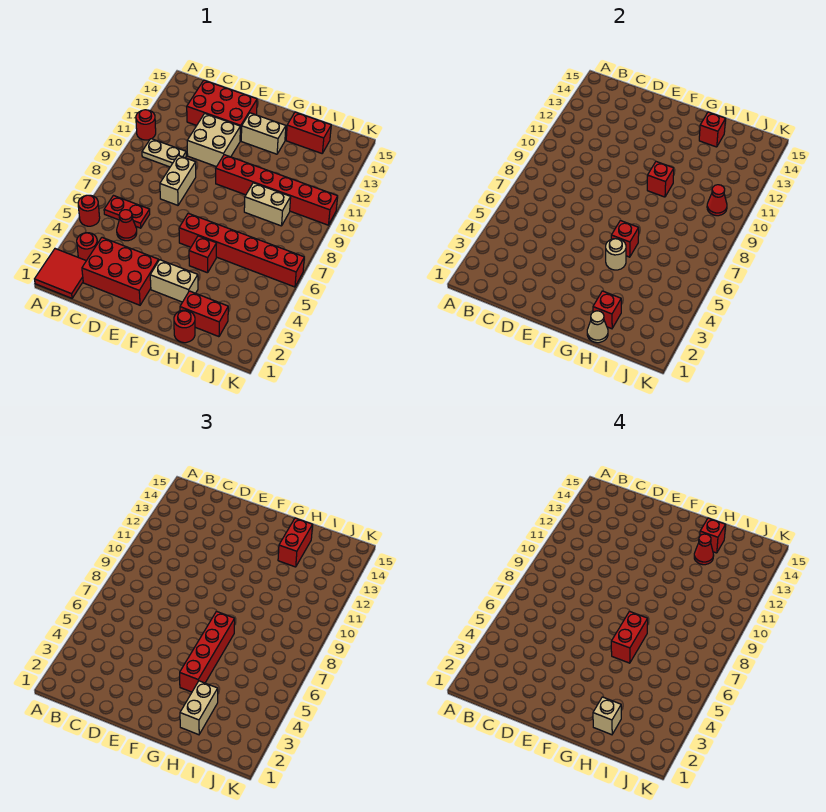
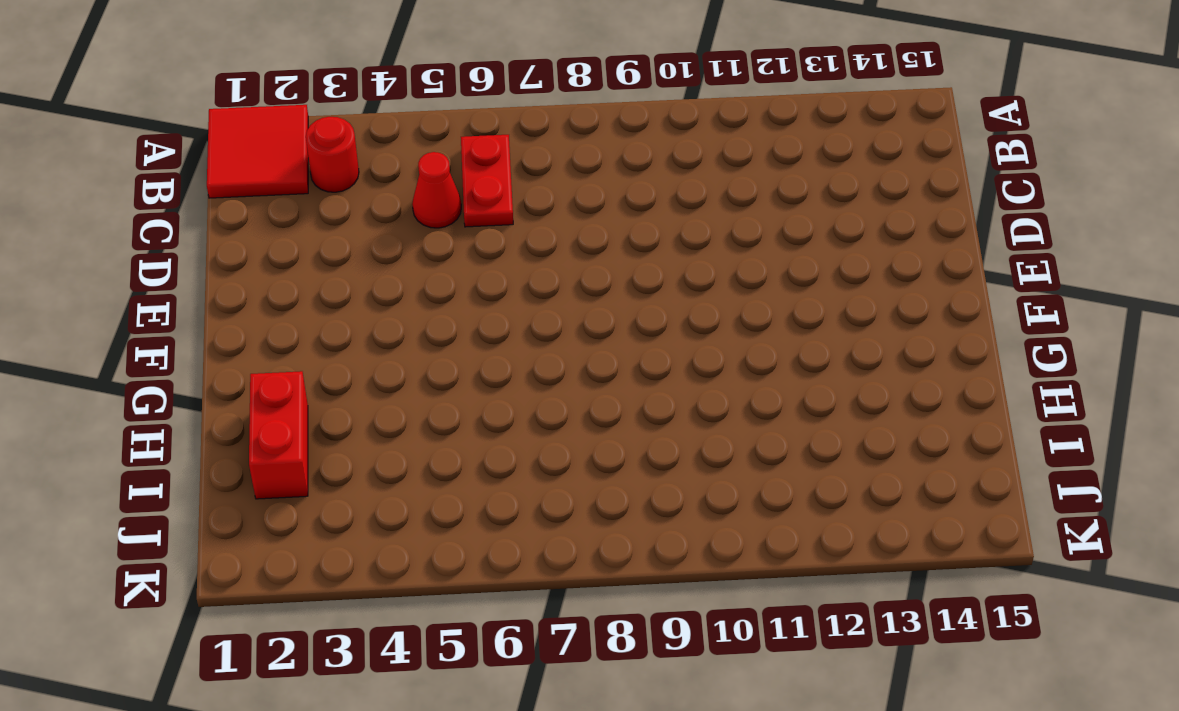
none -> red 1x1 round brick [78,195,100,226]
none -> red 1x1 round brick [136,110,156,140]
none -> tan 1x2 plate [142,139,186,167]
none -> red 2x3 brick [82,238,159,305]

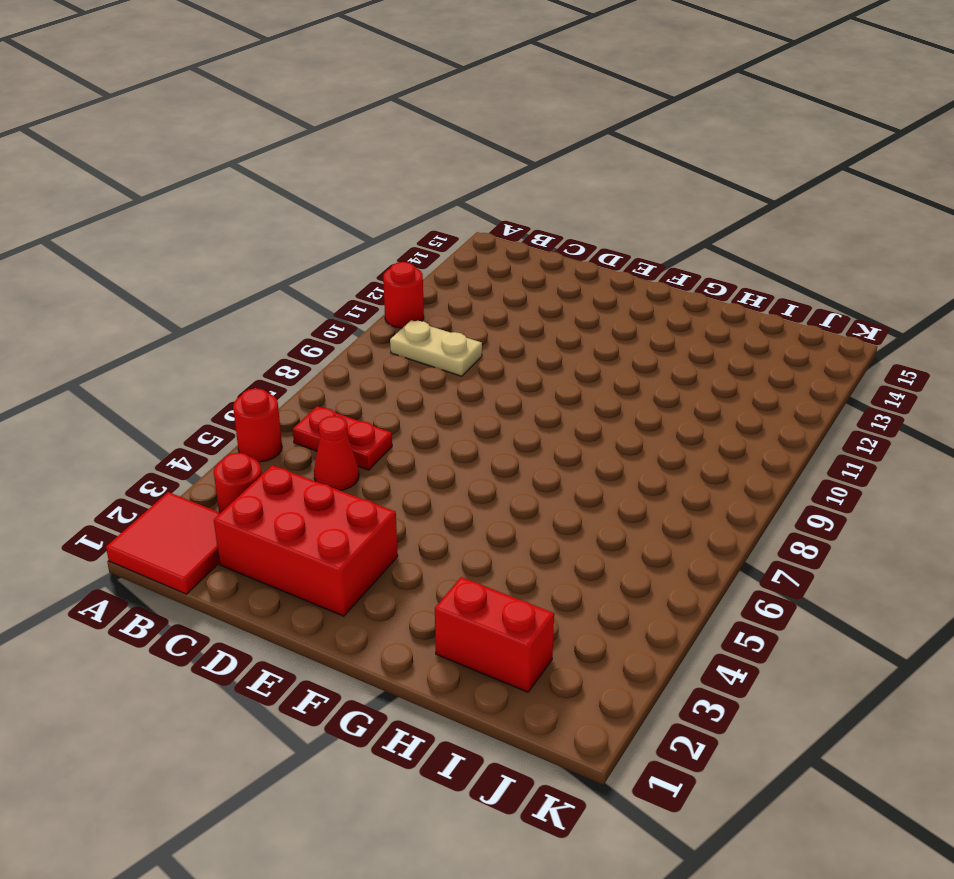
none -> red 2x3 brick [187,80,257,141]
none -> tan 1x2 brick [160,155,196,205]
none -> tan 2x2 brick [187,114,240,167]
none -> tan 1x2 brick [150,260,198,302]

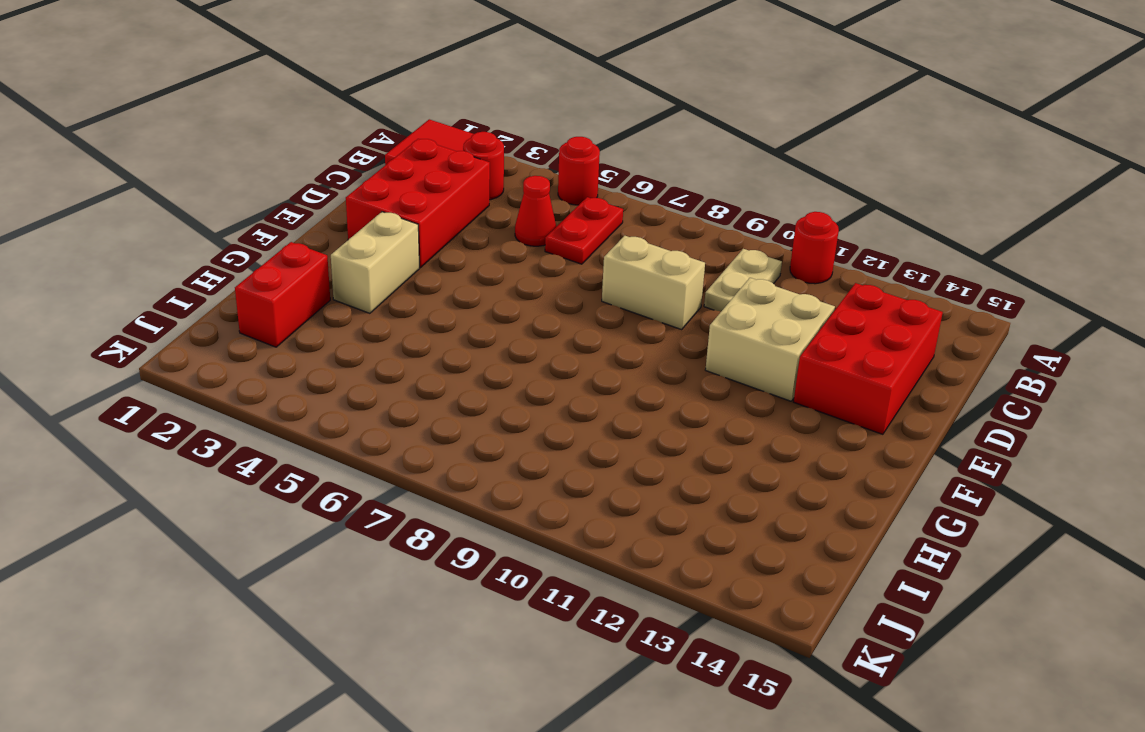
none -> red 1x6 brick [179,213,304,287]
none -> red 1x6 brick [216,155,338,225]
none -> tan 1x2 brick [241,113,286,154]
none -> red 1x1 brick [189,236,217,273]

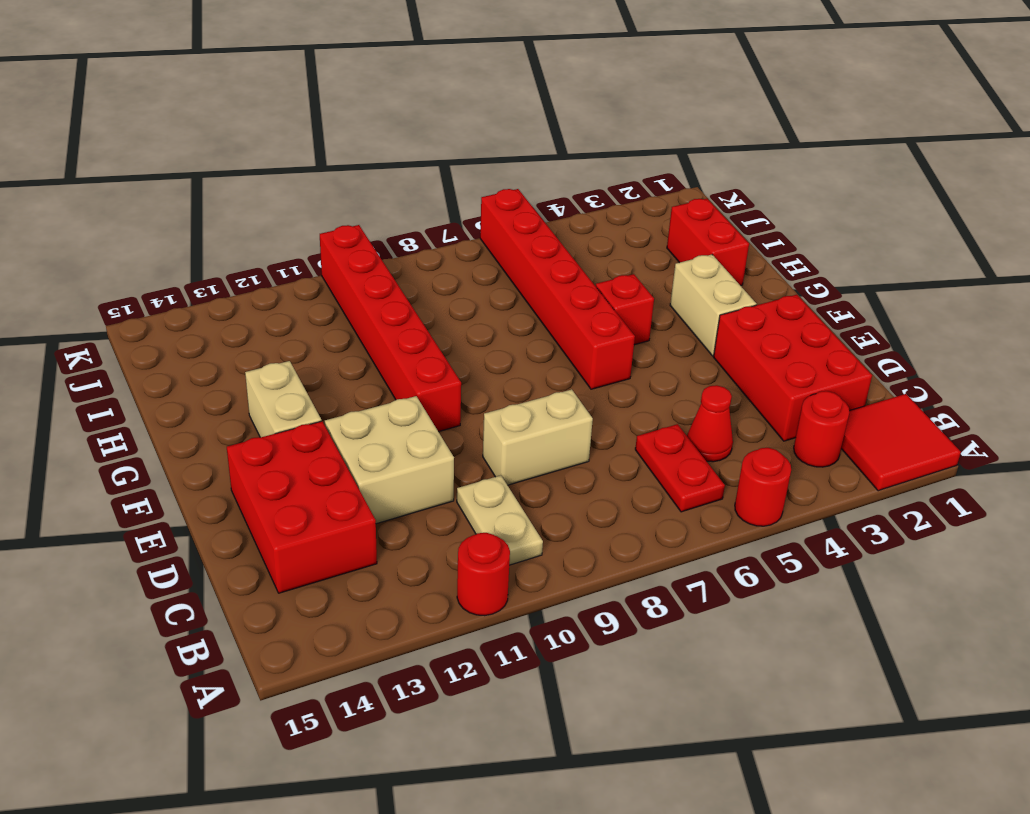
none -> red 1x1 round brick [174,310,195,343]
none -> tan 1x2 brick [244,183,291,226]
none -> red 1x2 brick [286,112,331,153]
none -> tan 1x1 round brick [606,239,626,270]

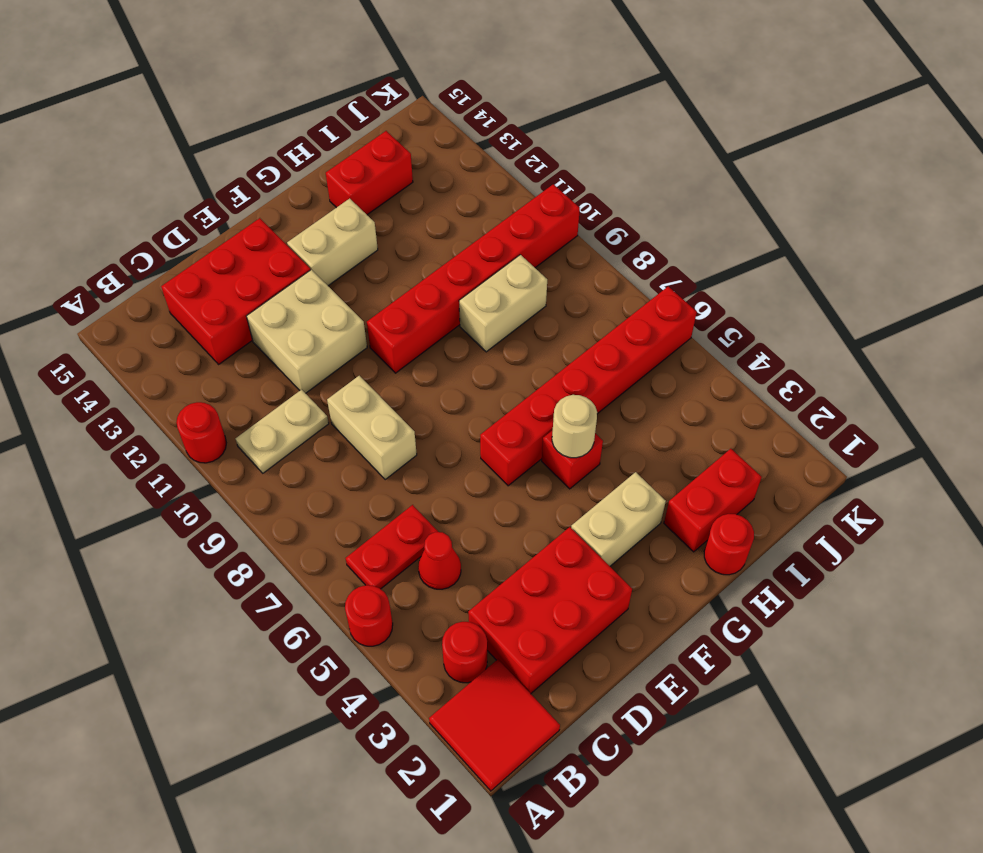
none -> red 1x1 brick [611,221,639,257]
none -> red 1x1 brick [647,162,674,197]
none -> tan 1x1 cone [587,311,608,343]
none -> red 1x1 brick [593,291,621,329]

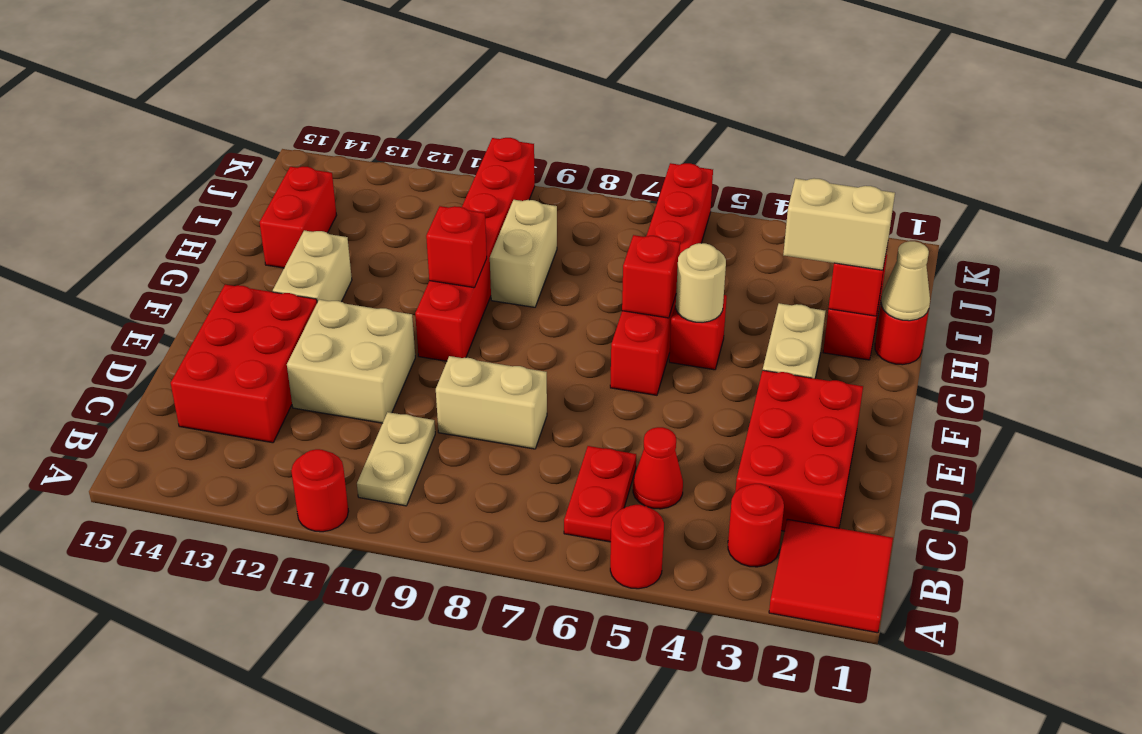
none -> red 1x1 brick [699,112,726,147]
none -> red 1x1 cone [707,185,727,216]
none -> red 1x4 brick [180,611,235,692]
none -> red 1x2 brick [278,518,313,567]

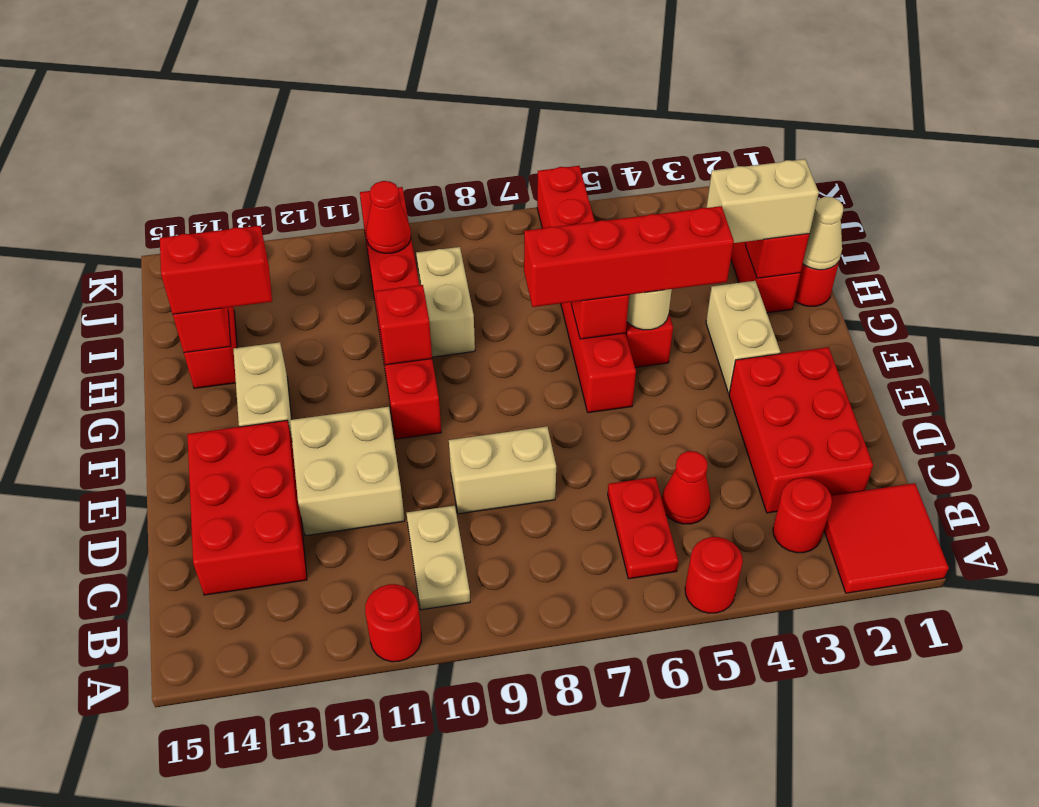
none -> red 1x2 brick [611,611,648,663]
none -> tan 1x1 brick [593,697,621,735]
none -> red 1x1 cone [694,534,714,565]
none -> red 1x1 brick [700,518,726,553]

